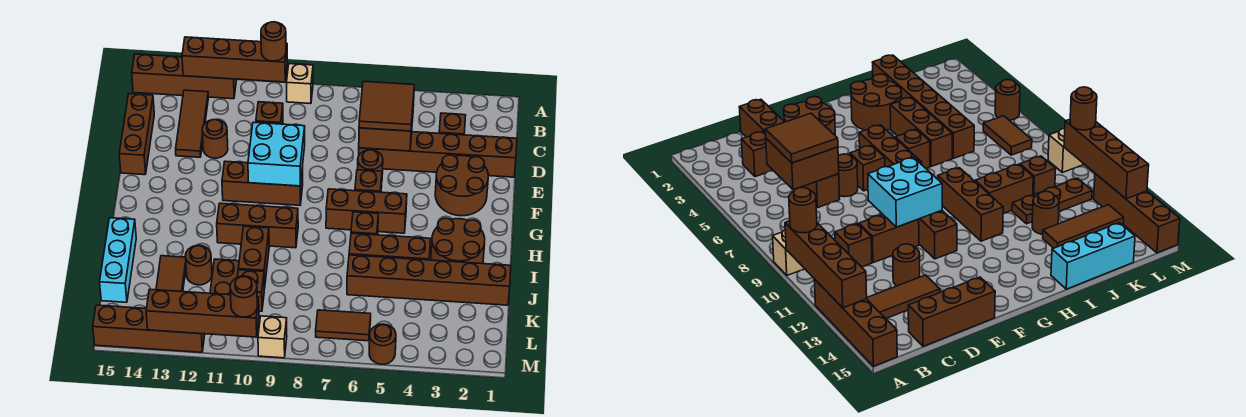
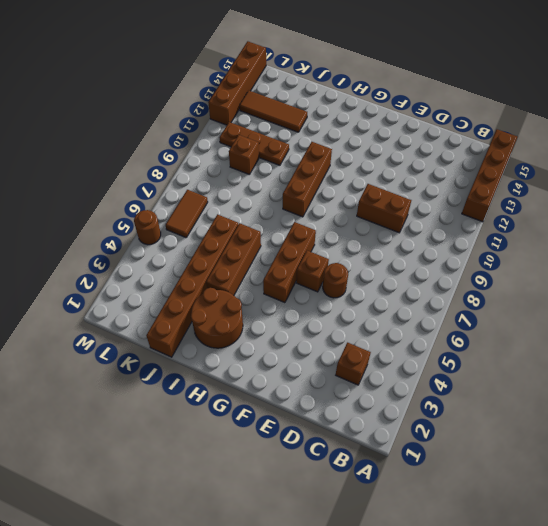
none -> tan 1x1 brick [287,64,313,104]
none -> brown 1x3 tile [176,90,208,157]
none -> brown 1x1 brick [256,102,283,124]
none -> brown 1x3 brick [119,94,154,175]

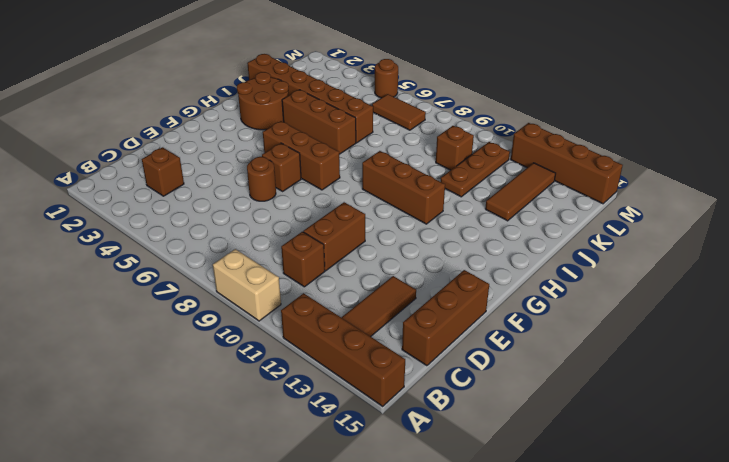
tan 1x2 brick [213,249,281,321] -> tan 1x1 brick [287,64,313,104]
none -> brown 1x6 brick [359,132,517,177]
none -> brown 1x1 round brick [202,120,228,158]
none -> brown 2x2 round brick [435,155,488,216]
none -> brown 1x3 brick [222,161,303,205]

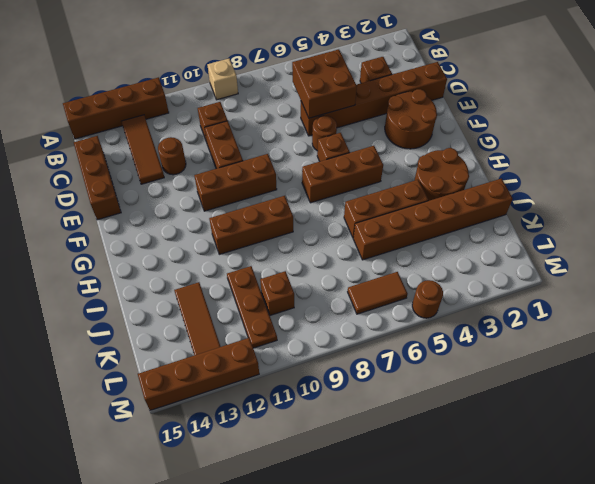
none -> brown 1x1 brick [351,212,378,235]
none -> brown 1x2 brick [238,226,269,289]
none -> cyan 1x3 brick [100,218,136,302]
none -> brown 1x1 round brick [186,245,212,285]

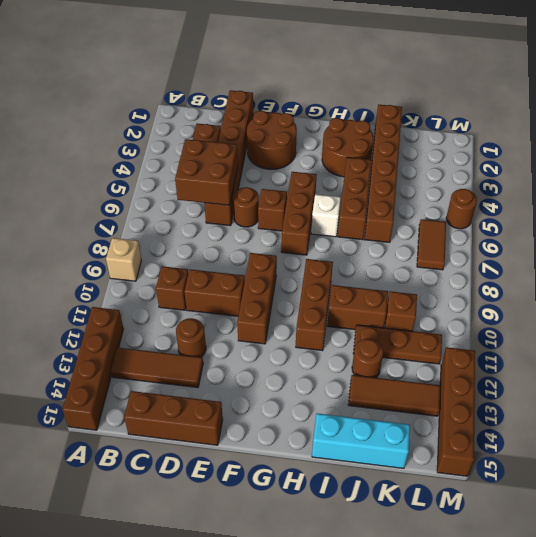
white 1x1 brick [311,194,341,237] -> brown 1x1 brick [351,212,378,235]
none -> tan 1x1 brick [258,316,287,358]
none -> brown 1x4 brick [182,37,287,82]
none -> cyan 2x2 brick [248,122,305,186]
none -> brown 1x4 brick [146,289,259,337]

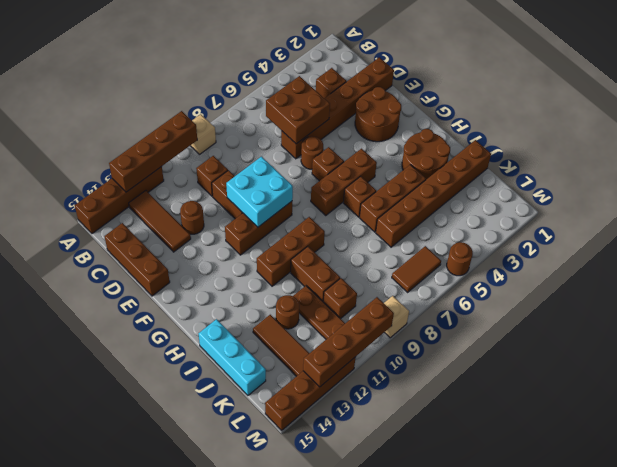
none -> brown 1x1 round brick [261,22,286,61]
none -> brown 2x2 tile [359,81,414,131]
none -> brown 1x1 round brick [230,276,257,317]

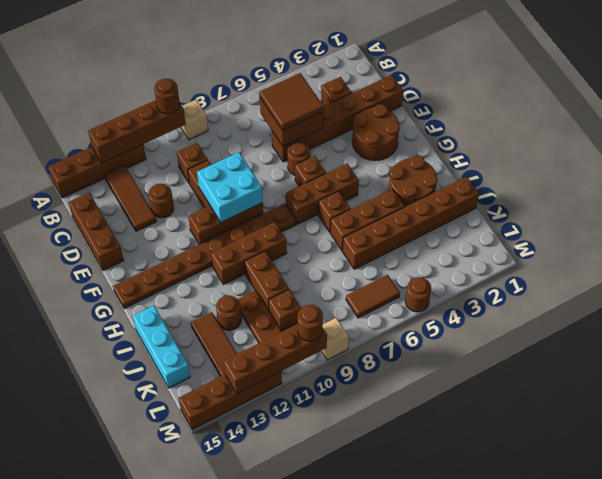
brown 1x8 plate [113,203,296,309] -> none

